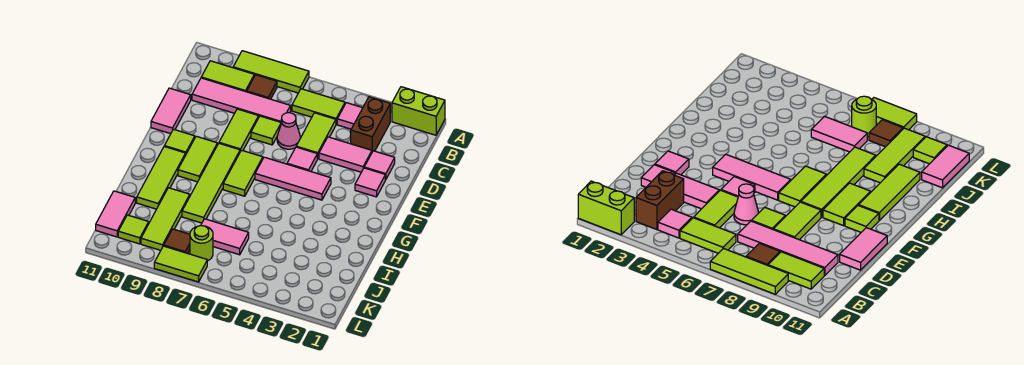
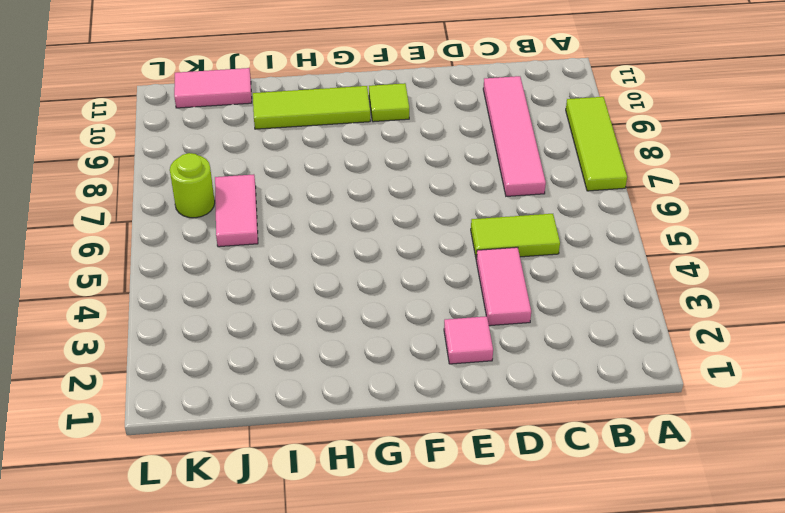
none -> lime 1x2 brick [392,87,445,135]
none -> brown 1x2 brick [351,97,390,151]
none -> pink 1x1 tile [337,103,362,129]
none -> lime 1x2 tile [292,89,345,124]

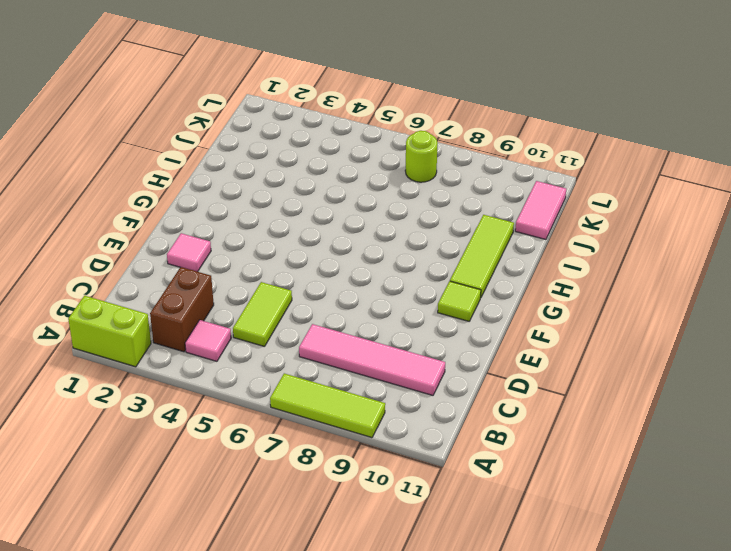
none -> lime 1x2 tile [292,89,345,124]
none -> brown 1x1 tile [247,75,277,99]
none -> lime 1x2 tile [201,61,254,92]
none -> pink 1x1 tile [364,151,395,180]

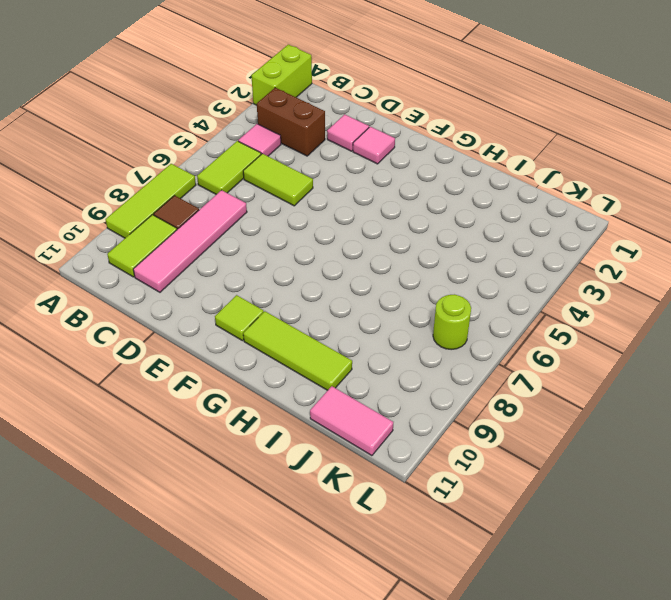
none -> pink 1x2 tile [319,137,372,172]
none -> pink 1x1 cone [277,113,300,149]
none -> lime 1x1 tile [251,116,281,145]
none -> lime 1x2 tile [219,109,259,152]

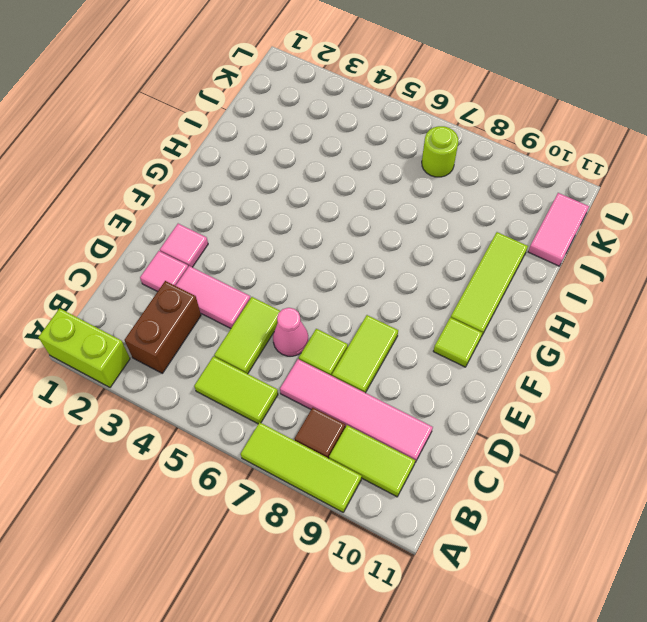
none -> pink 1x1 tile [337,103,362,129]
none -> pink 1x2 tile [151,88,191,134]
none -> pink 1x1 tile [287,147,317,171]
none -> pink 1x3 tile [255,157,331,200]

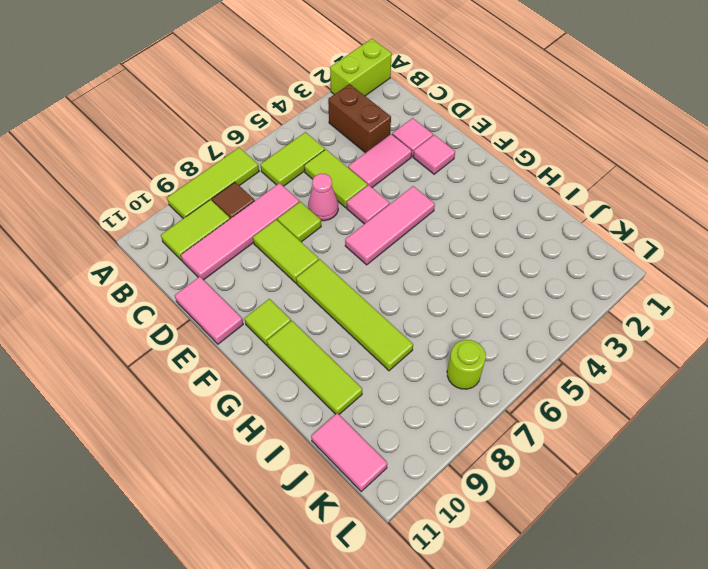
none -> pink 1x1 tile [337,103,362,129]
none -> lime 1x2 tile [223,150,263,196]
none -> lime 1x2 tile [178,136,217,182]
none -> lime 1x3 tile [141,188,190,250]

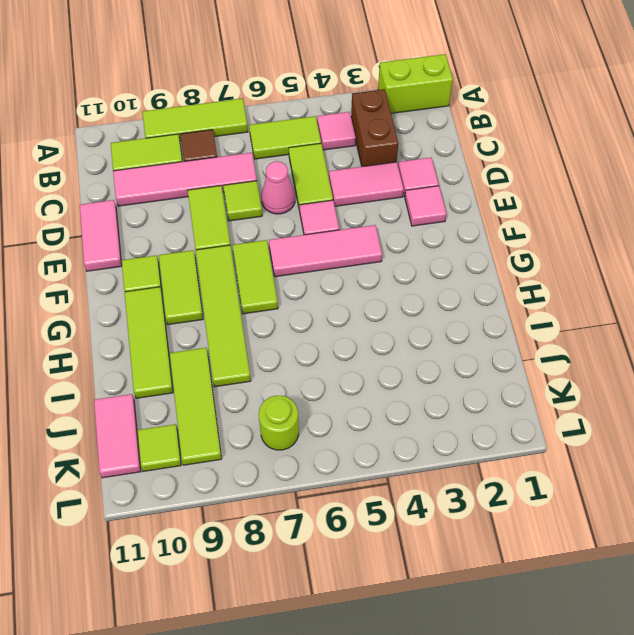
none -> pink 1x2 tile [201,219,249,255]
none -> brown 1x1 tile [164,229,190,253]
none -> lime 1x2 tile [154,246,207,282]

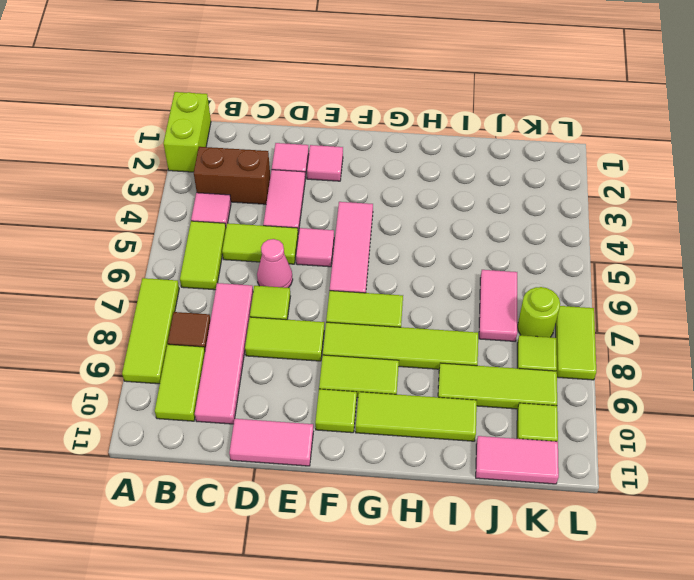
lime 1x1 tile [517,335,557,371] -> brown 1x1 tile [164,229,190,253]

